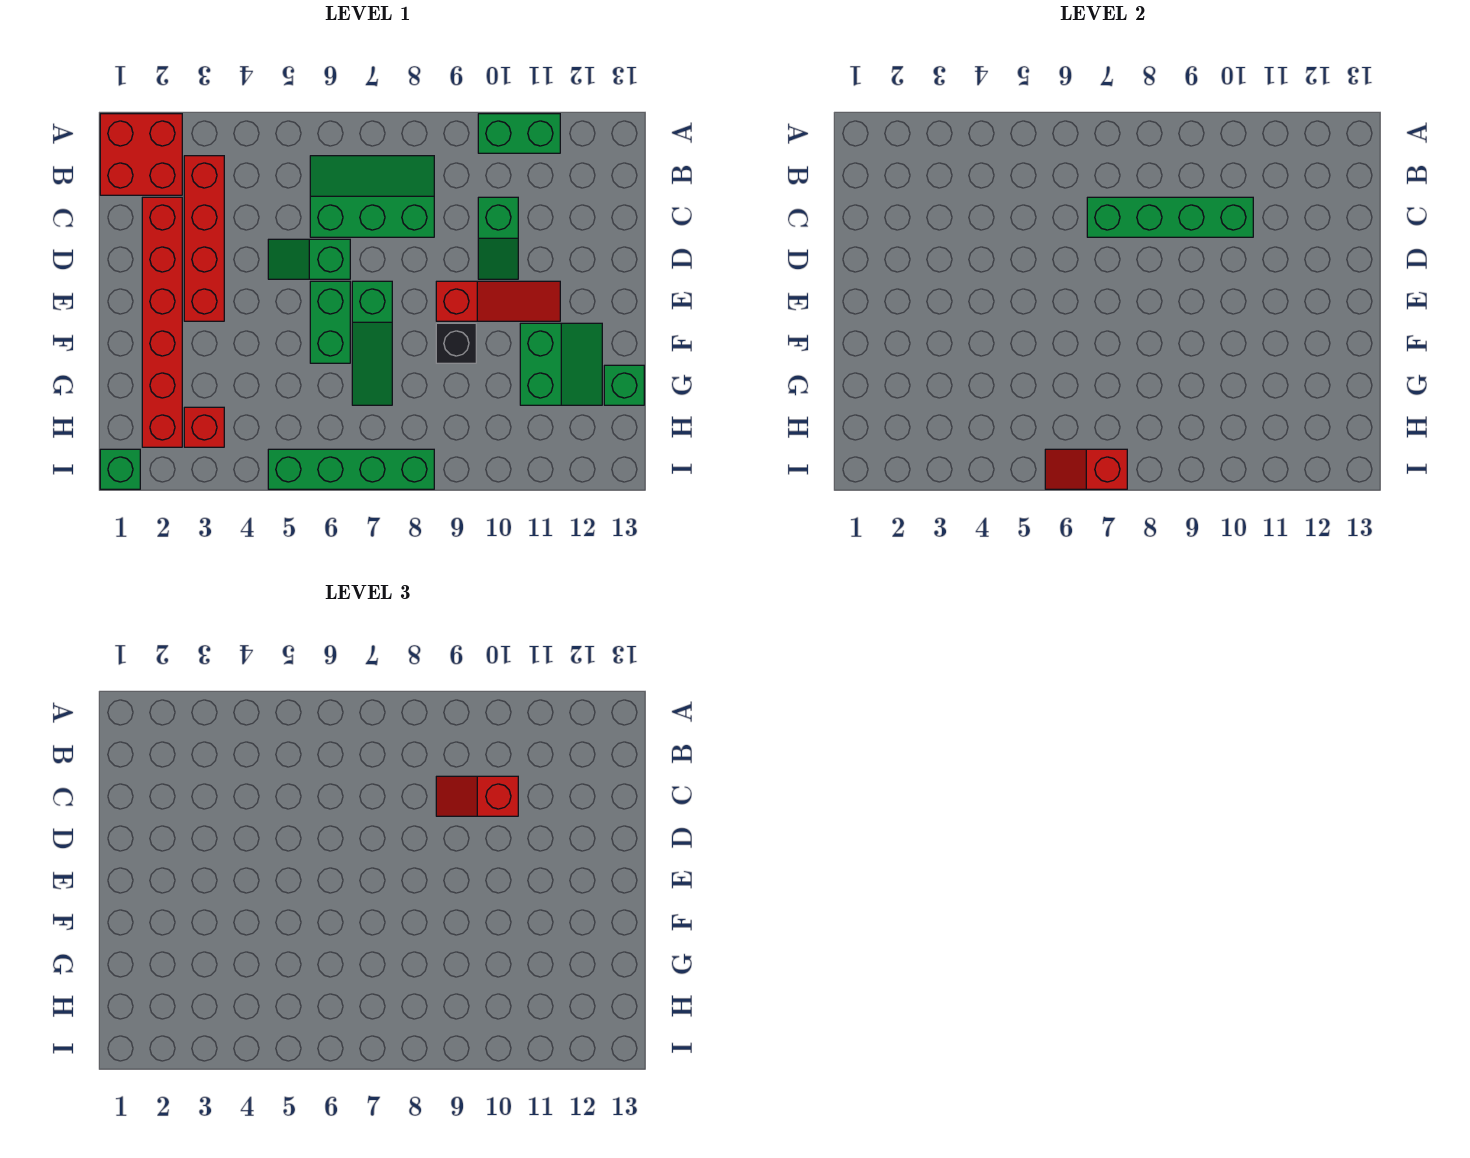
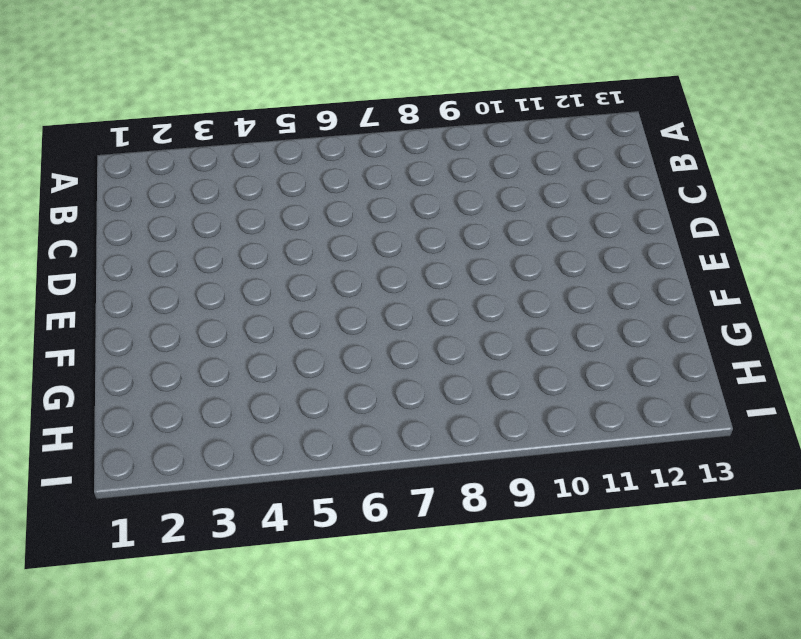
none -> red 2x2 brick [100,114,182,195]
none -> green 1x2 brick [478,114,560,153]
none -> red 1x4 brick [184,156,224,321]

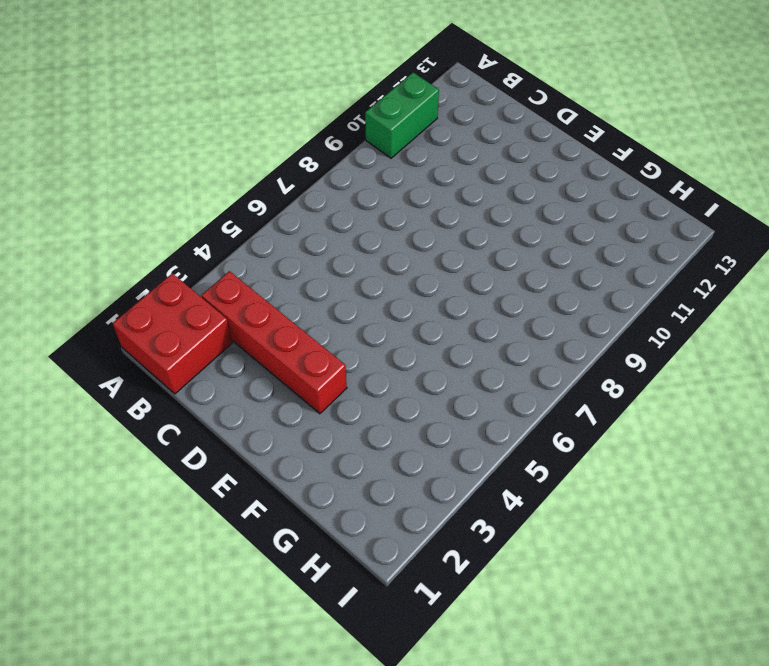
none -> green 2x3 slope [310,156,434,237]
none -> red 1x6 brick [142,197,182,447]
none -> green 1x2 slope [478,197,518,279]

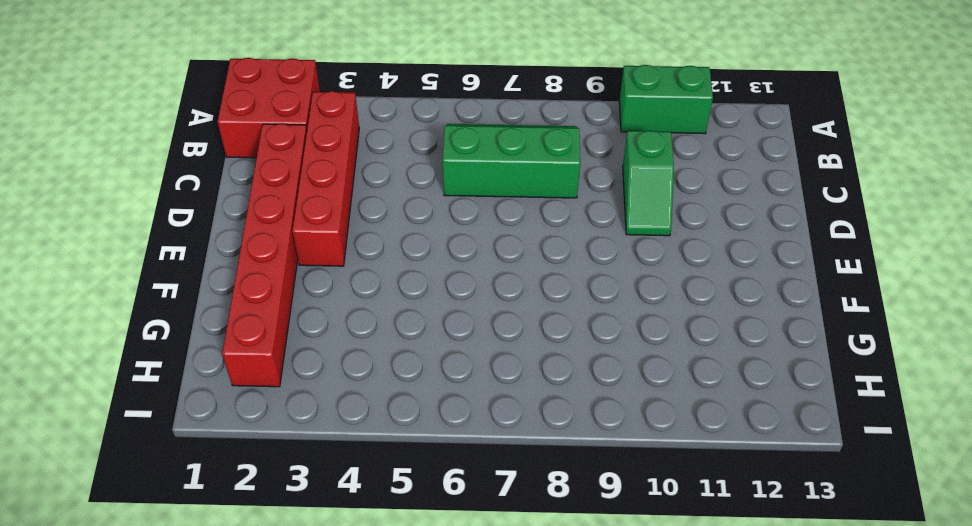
none -> green 1x2 slope [268,239,350,279]
none -> green 1x2 brick [310,281,350,363]
none -> green 1x3 slope [352,281,392,405]

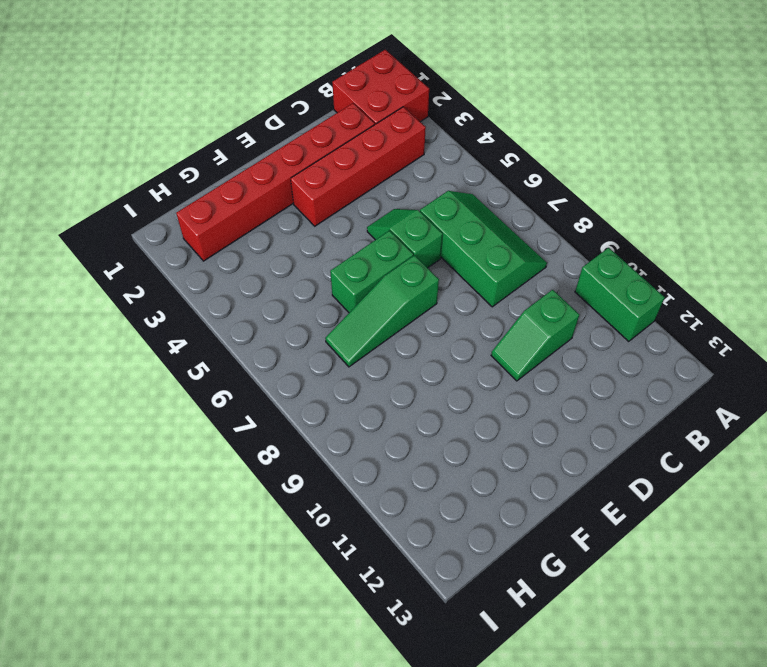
none -> red 1x3 slope [436,281,560,321]
none -> black 1x1 brick [436,323,476,363]
none -> green 2x2 slope [520,323,602,405]

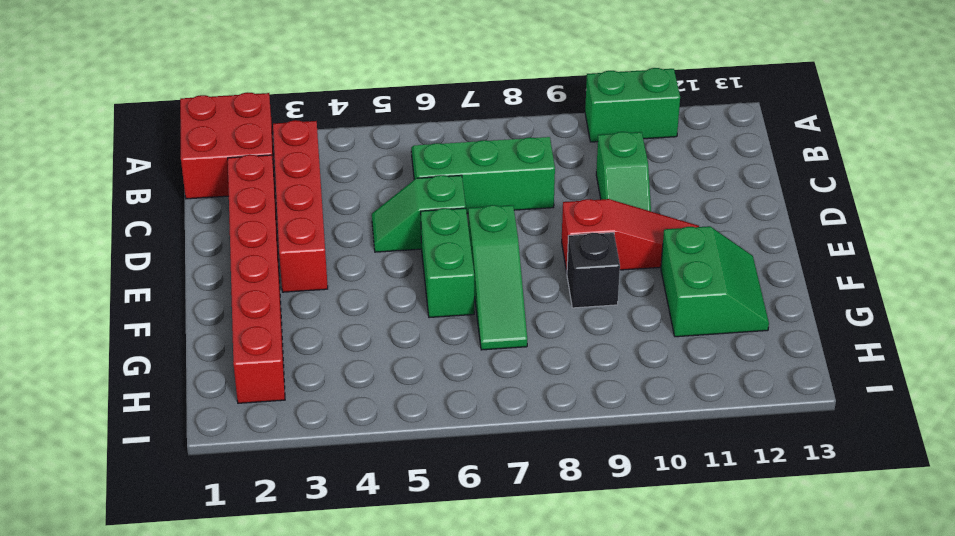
none -> green 1x1 brick [604,365,644,405]
none -> red 1x1 brick [184,407,224,447]
none -> green 1x1 brick [100,449,140,489]

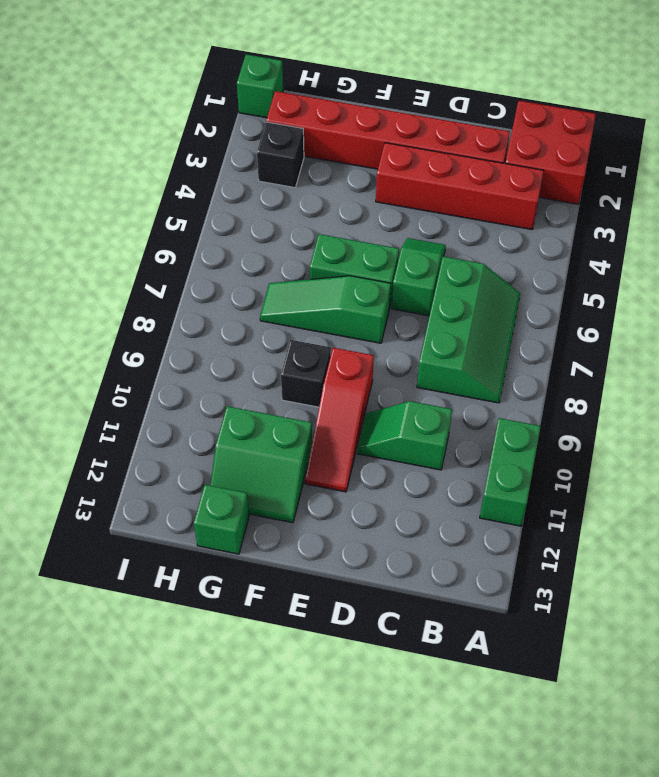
black 1x1 brick [257,122,304,188] -> red 1x1 brick [184,407,224,447]
none -> green 1x4 brick [268,449,434,489]
none -> green 1x4 brick [1087,197,1253,237]
none -> red 1x2 slope [1045,449,1127,489]

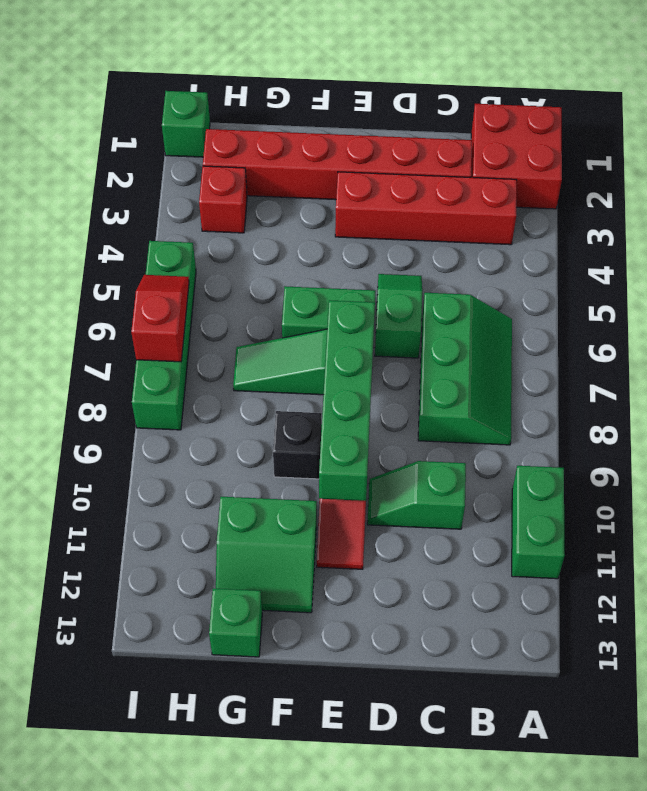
green 1x4 brick [319,300,375,501] -> green 1x4 brick moved to [1087,197,1253,237]
none -> red 1x2 slope [436,776,518,816]

